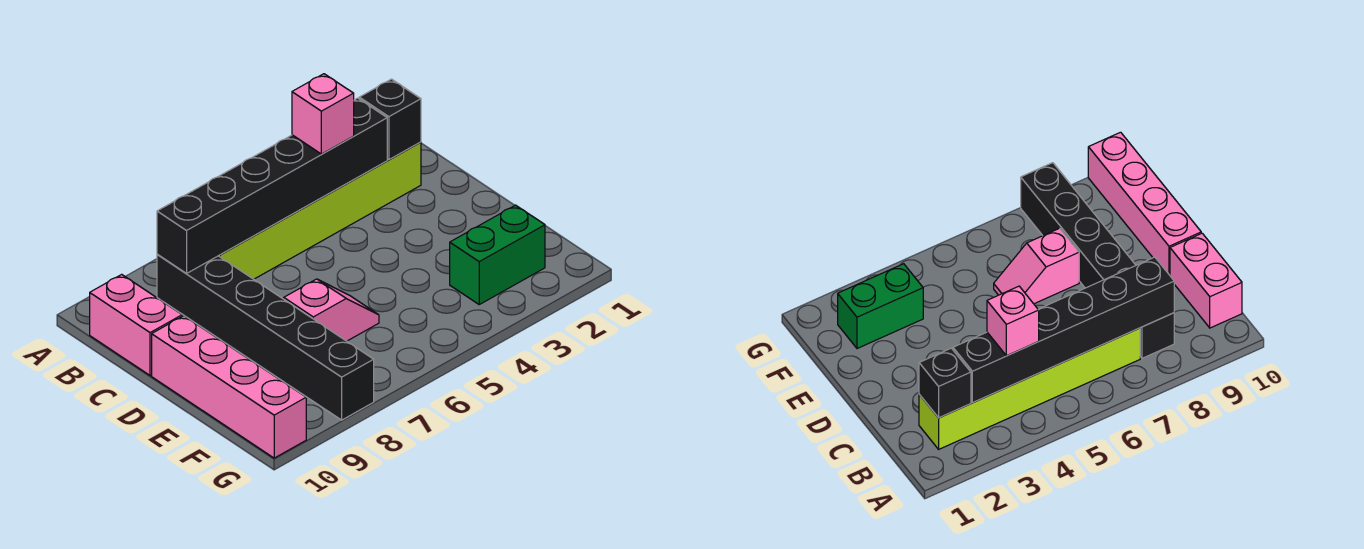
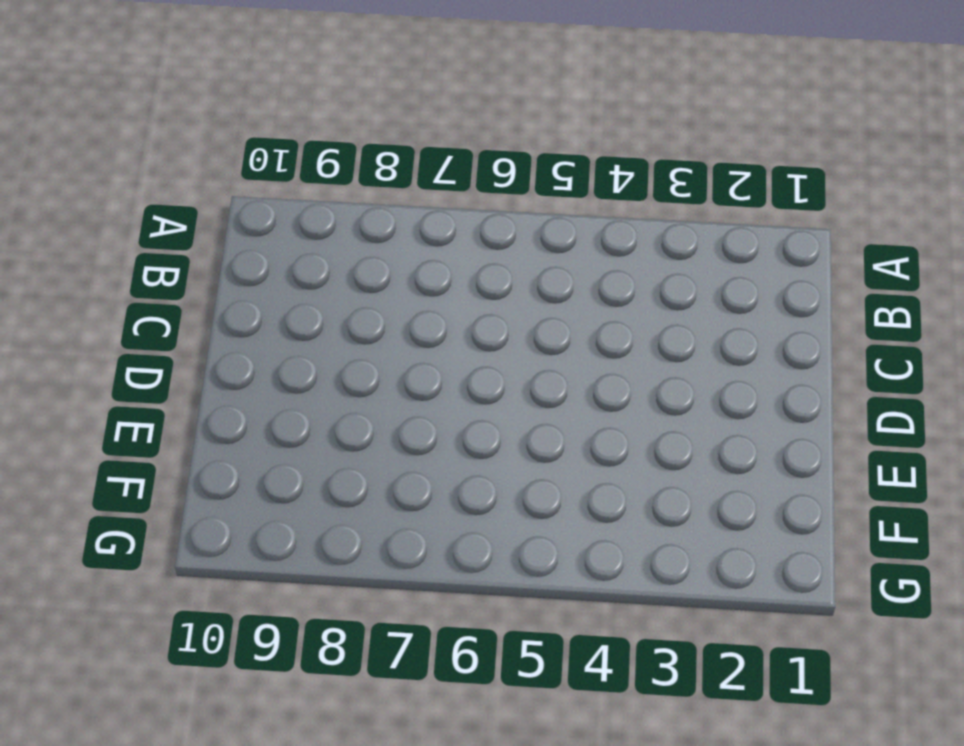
none -> lime 1x6 brick [219,142,421,279]
none -> black 1x6 brick [157,254,374,420]

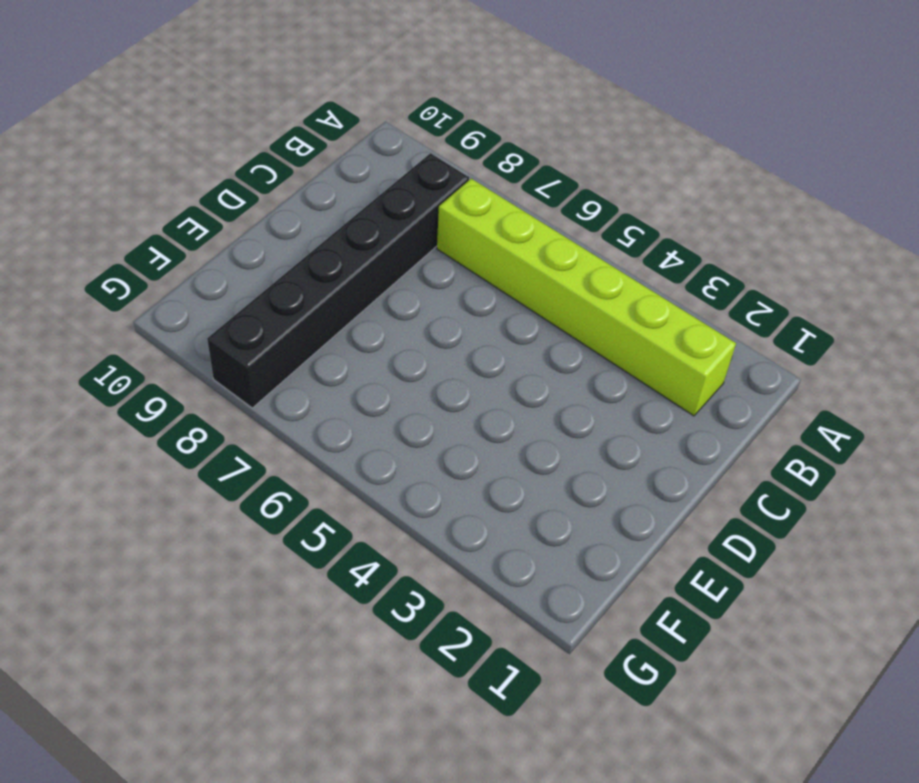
none -> pink 1x2 brick [90,274,182,376]
none -> pink 1x4 brick [152,316,306,458]

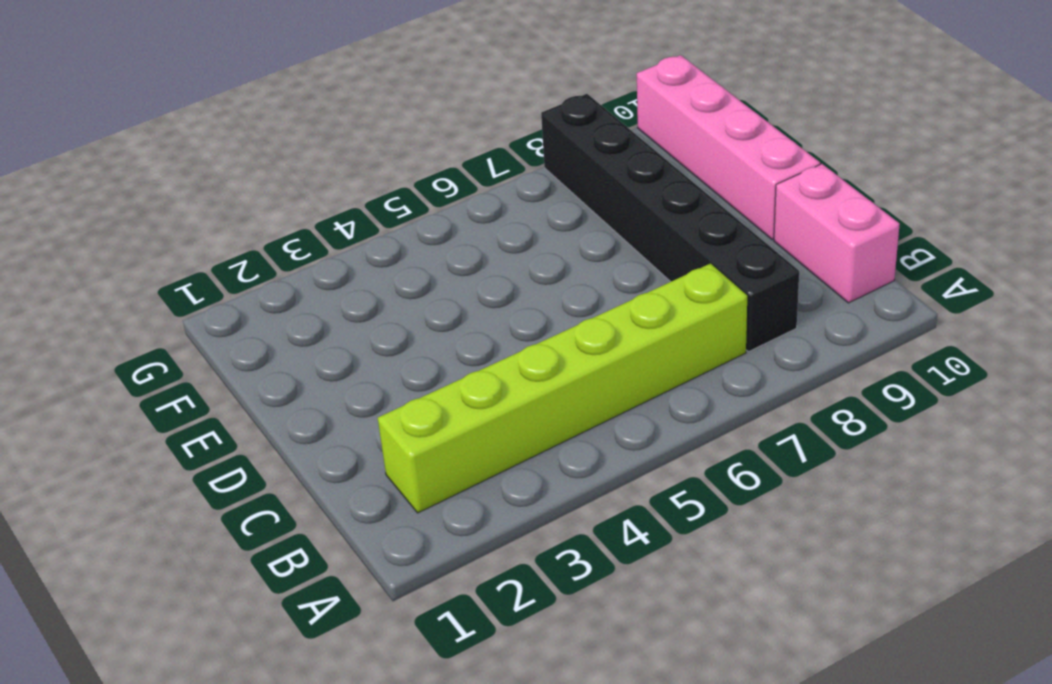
none -> pink 1x2 slope [284,279,379,341]
none -> green 1x2 brick [450,205,545,304]

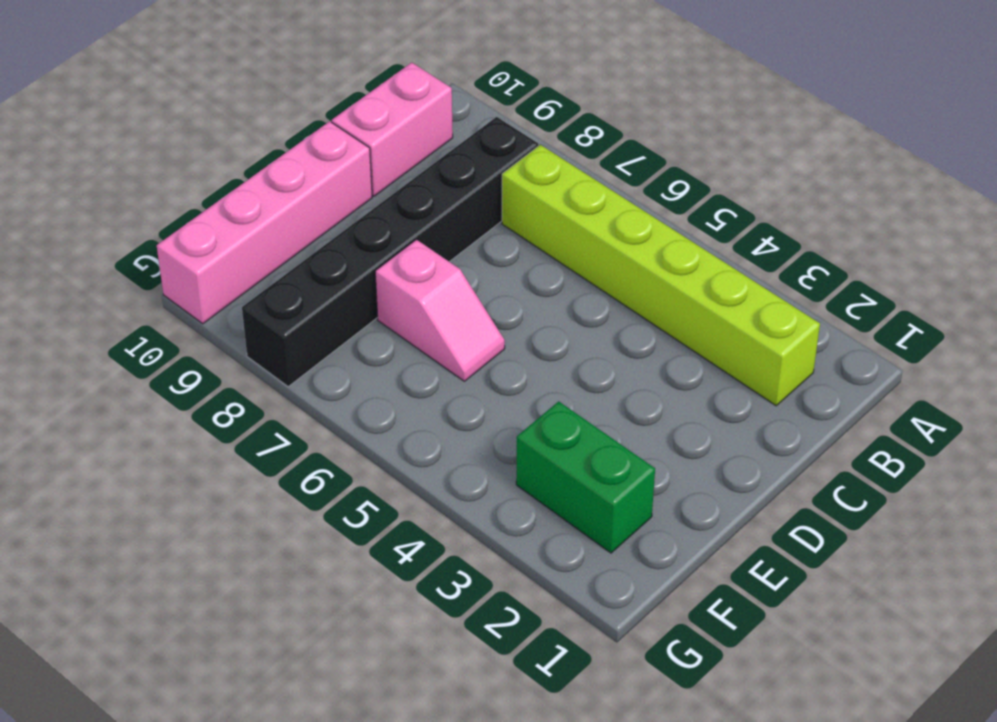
none -> black 1x1 brick [359,79,421,160]
none -> black 1x6 brick [157,98,387,273]

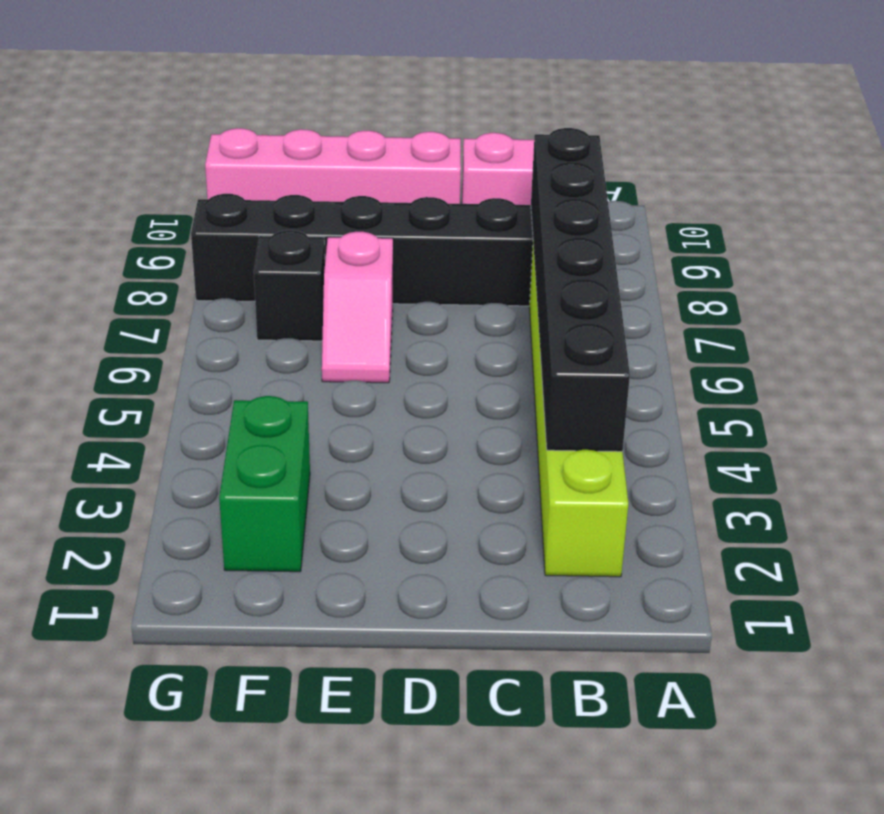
black 1x1 brick [254,230,325,341] -> black 1x1 brick moved to [359,79,421,160]
none -> pink 1x1 brick [292,74,354,154]

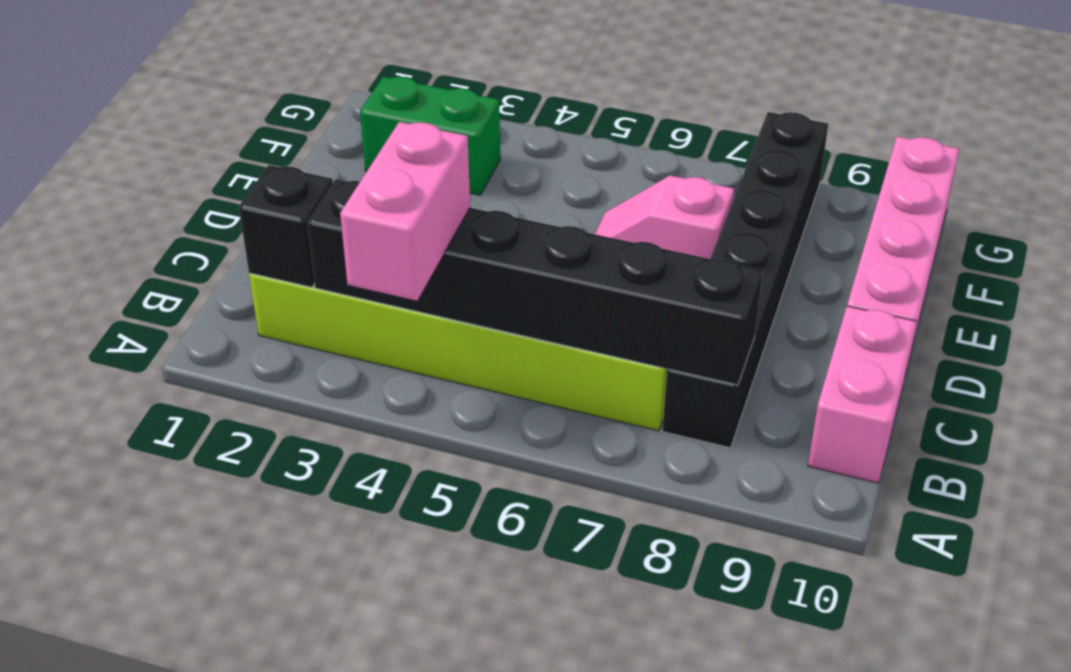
pink 1x2 brick [340,122,470,301] -> pink 1x1 brick [292,74,354,154]

